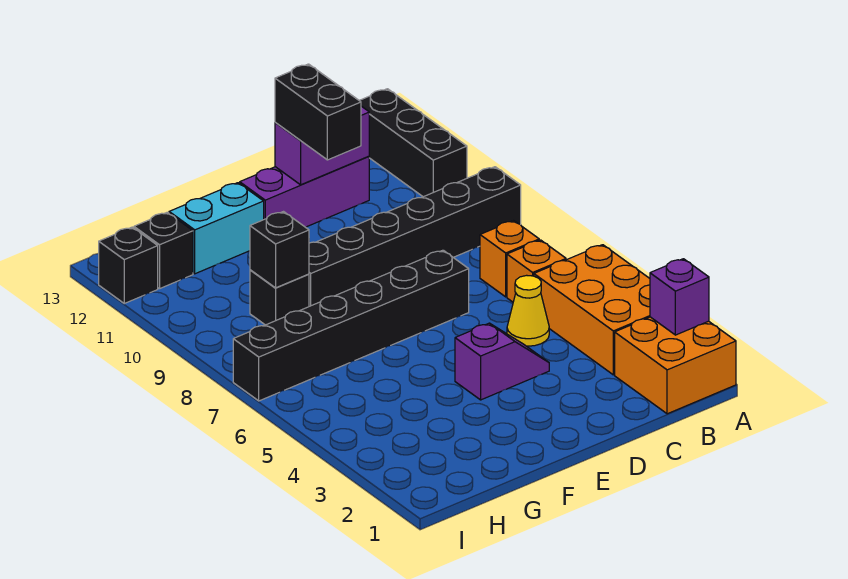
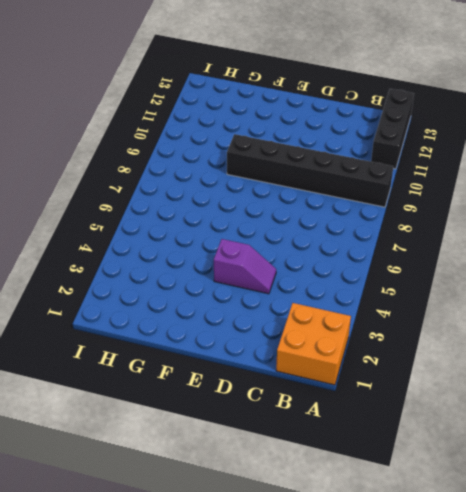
none -> orange 2x3 brick [534,245,650,375]
none -> orange 1x1 brick [507,240,566,302]
none -> orange 1x1 brick [480,221,539,297]

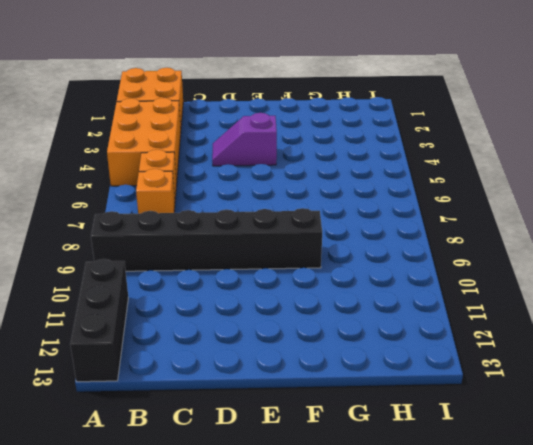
none -> yellow 1x1 cone [507,275,549,346]
none -> purple 1x3 brick [240,156,369,227]
none -> black 1x6 brick [233,250,469,401]

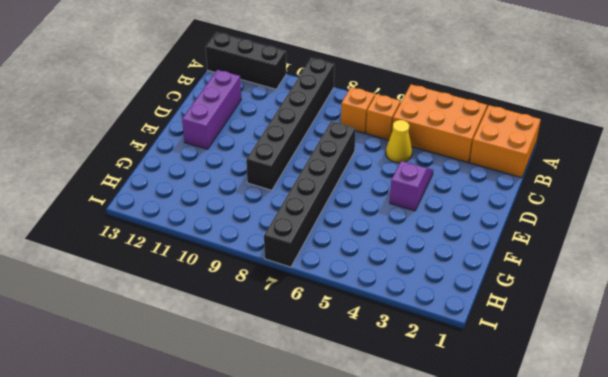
none -> cyan 1x2 brick [169,183,264,274]
none -> black 1x1 brick [250,270,309,325]
none -> black 1x1 brick [134,212,193,289]

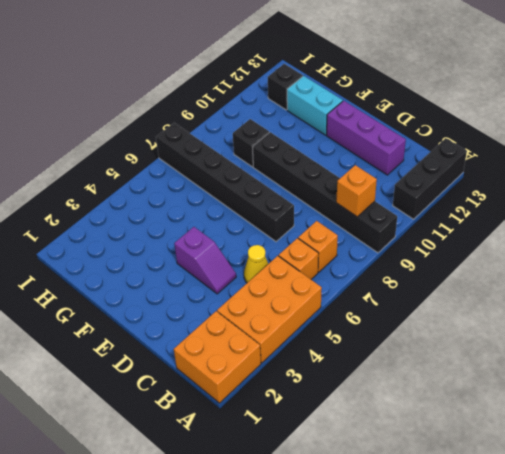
orange 1x1 brick [336,165,377,217] -> none
none -> black 1x1 brick [99,227,158,303]
none -> purple 1x1 brick [650,259,709,335]
none -> purple 1x2 brick [275,106,369,185]

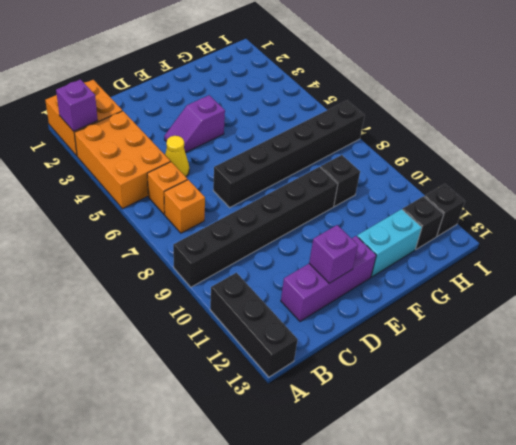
purple 1x1 brick [309,225,358,283] -> purple 1x2 brick [275,106,369,185]
none -> black 1x1 brick [250,212,309,288]
none -> black 1x2 brick [275,64,361,160]

